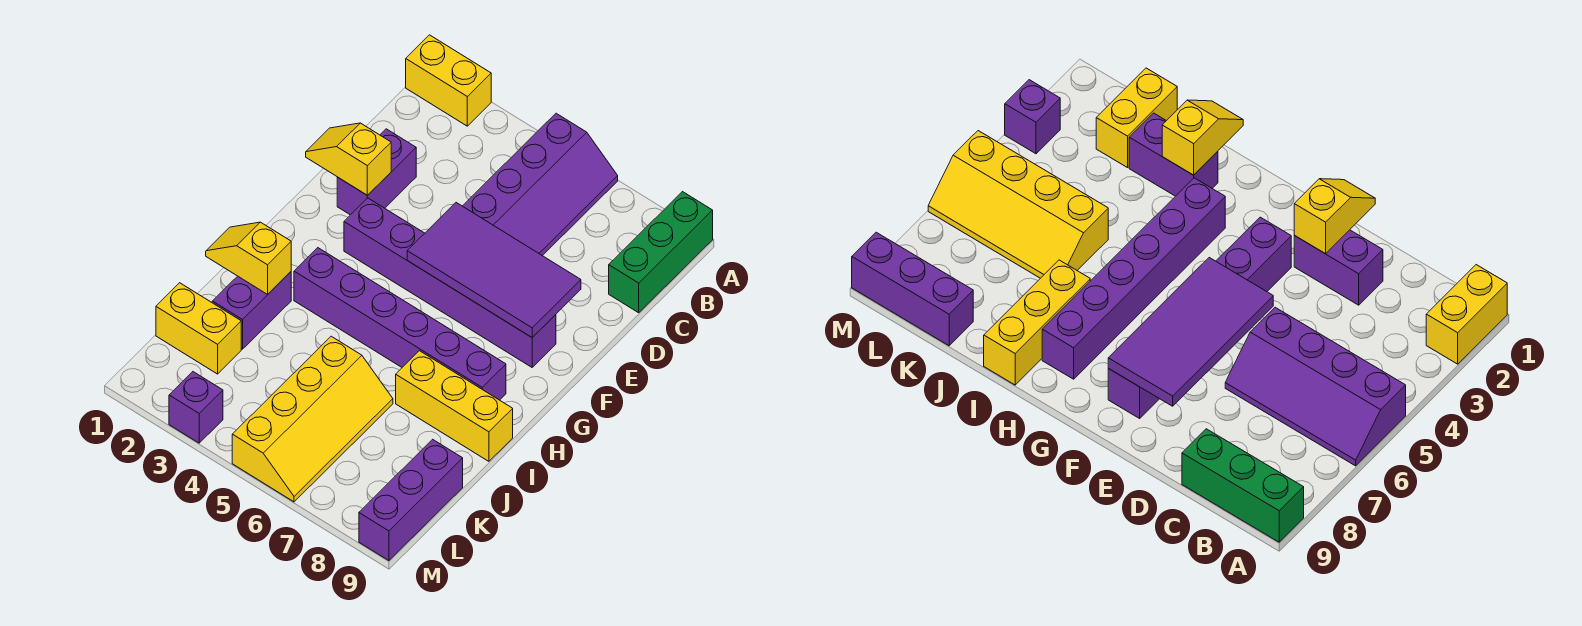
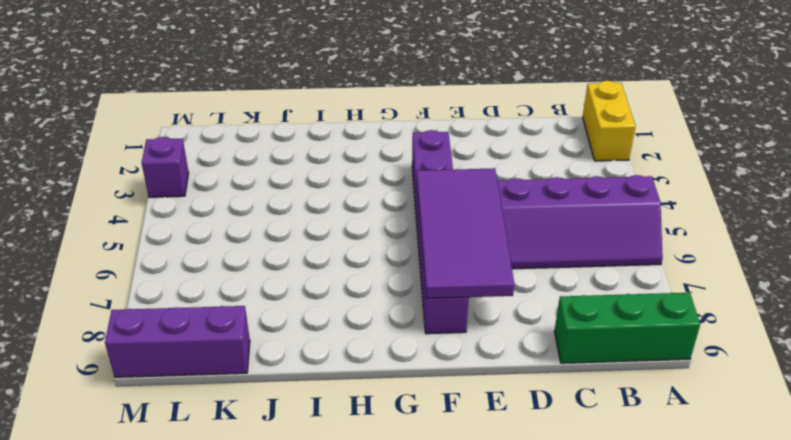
none -> purple 1x2 brick [337,129,416,215]
none -> purple 1x6 brick [294,248,506,400]
none -> purple 1x2 brick [212,272,291,349]

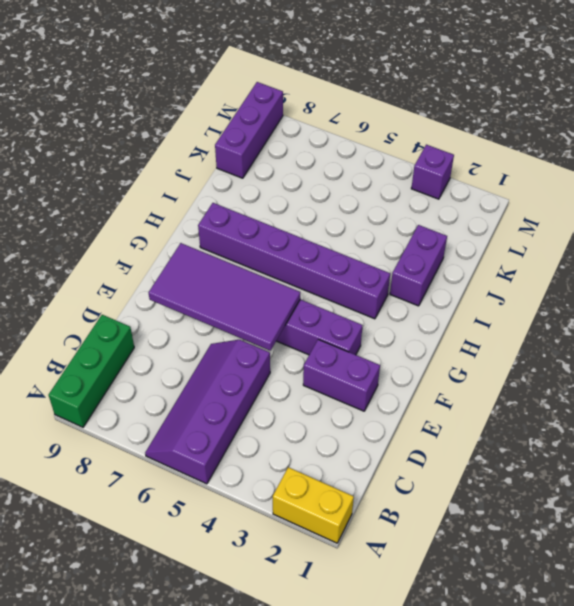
purple 1x2 brick [303,339,380,411] -> purple 1x2 brick turned to [337,129,416,215]
none -> yellow 1x3 brick [396,351,513,461]
none -> yellow 2x4 slope [232,336,393,502]
none -> yellow 1x2 brick [156,283,241,374]

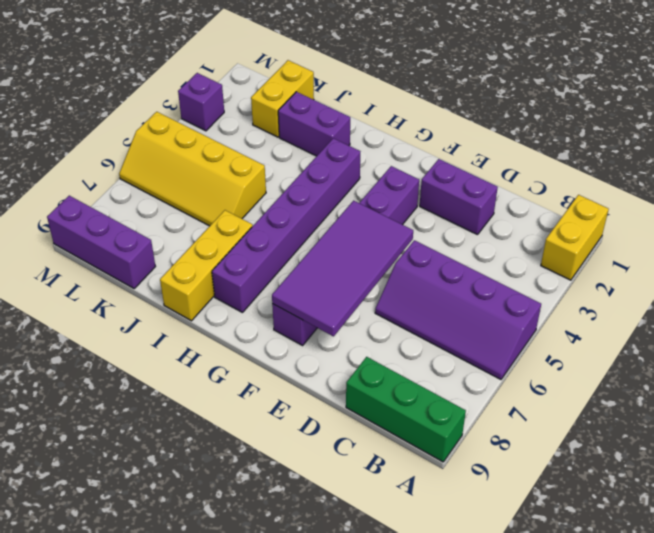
none -> yellow 1x2 slope [306,123,391,195]
none -> yellow 1x2 slope [206,222,291,294]

